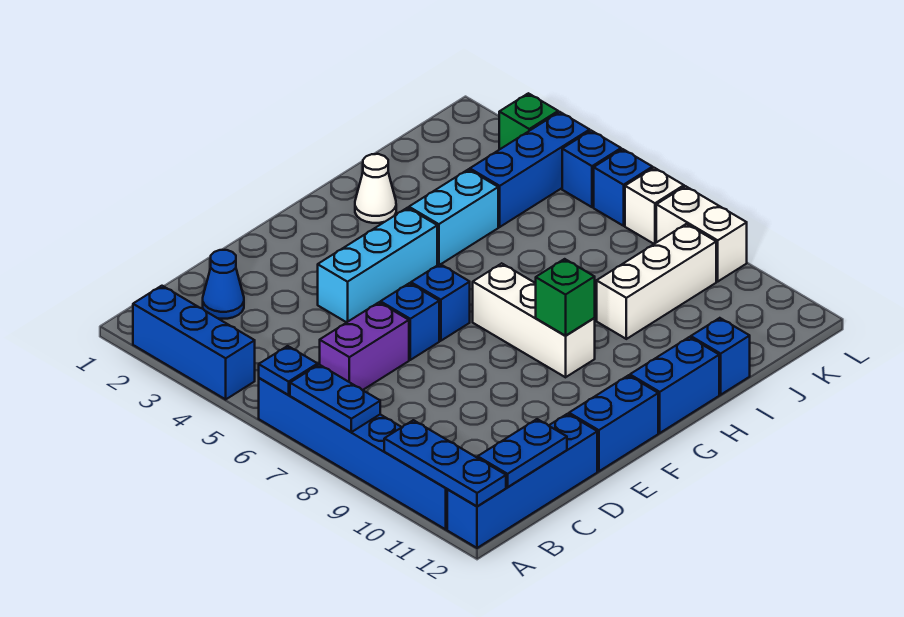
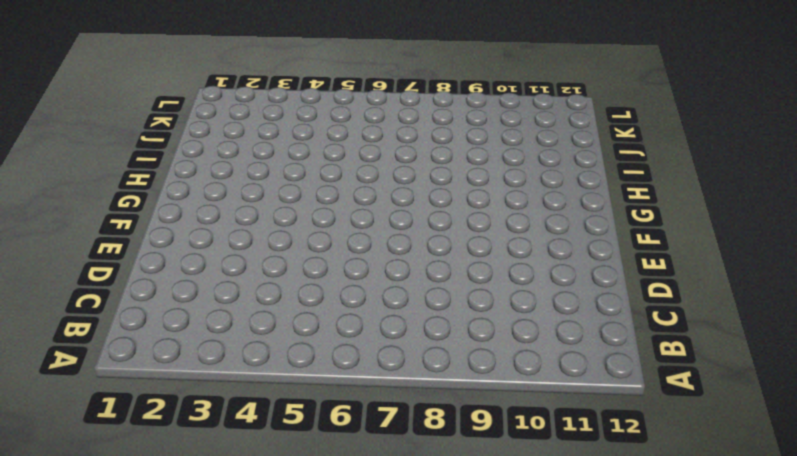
none -> blue 1x3 brick [133,286,255,399]
none -> blue 1x6 brick [259,378,447,529]
none -> blue 1x4 brick [447,414,597,548]

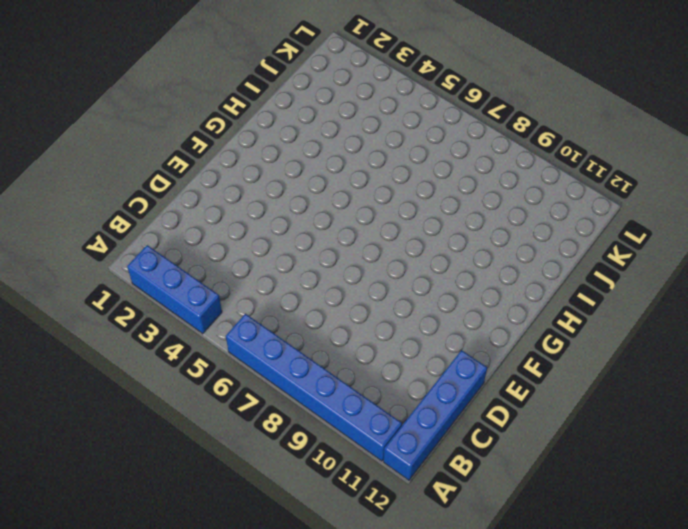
none -> blue 1x1 cone [203,250,244,319]
none -> purple 1x2 brick [320,302,409,390]
none -> cyan 1x3 brick [318,208,437,322]

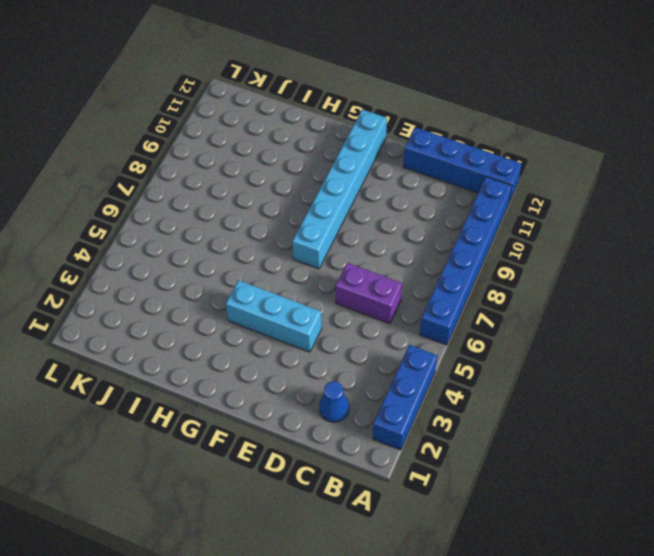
cyan 1x6 brick [292,110,387,269] -> blue 1x2 brick [569,375,658,471]
none -> blue 1x1 brick [380,283,439,360]
none -> blue 1x1 brick [411,264,470,341]
none -> white 1x3 brick [473,263,595,377]

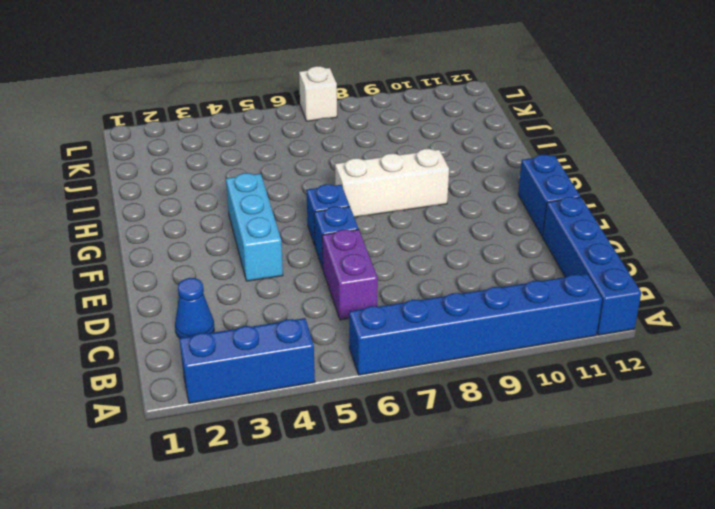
none -> blue 1x2 brick [630,337,719,433]
none -> white 1x1 cone [355,154,396,223]
none -> cyan 1x2 brick [409,169,498,265]

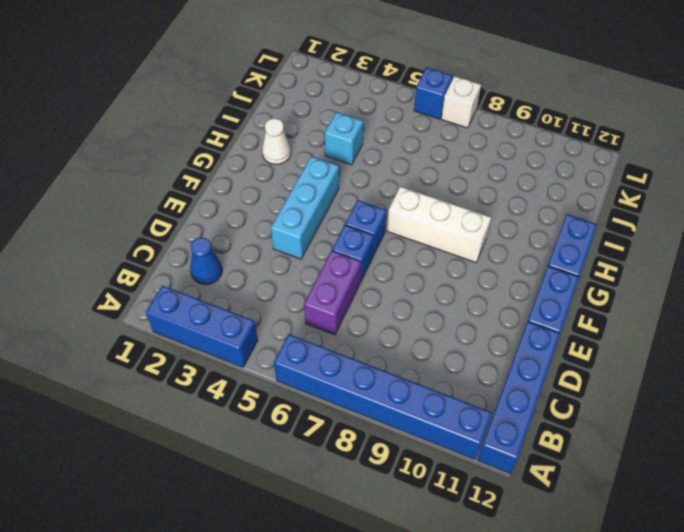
cyan 1x1 brick [325,112,363,165] -> cyan 1x2 brick [409,169,498,265]
none -> white 1x3 brick [597,224,716,339]
none -> blue 1x1 brick [691,318,750,395]
none -> blue 1x3 brick [470,112,590,227]

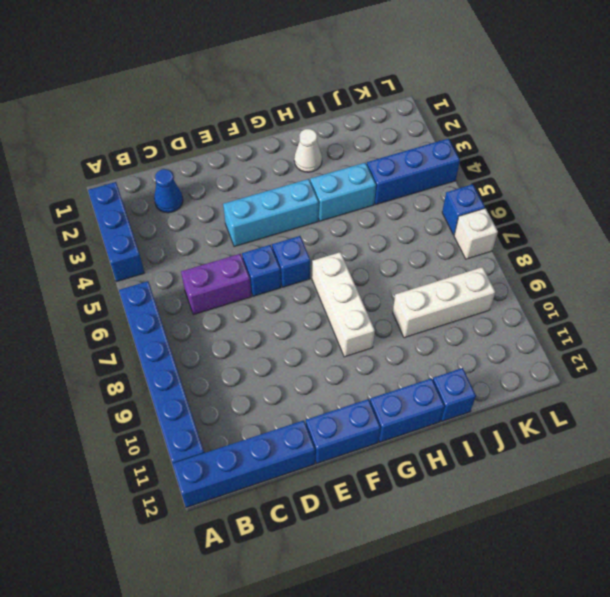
none -> green 1x1 brick [499,93,558,150]
none -> blue 1x1 brick [562,131,621,207]
none -> white 1x2 brick [656,186,747,281]

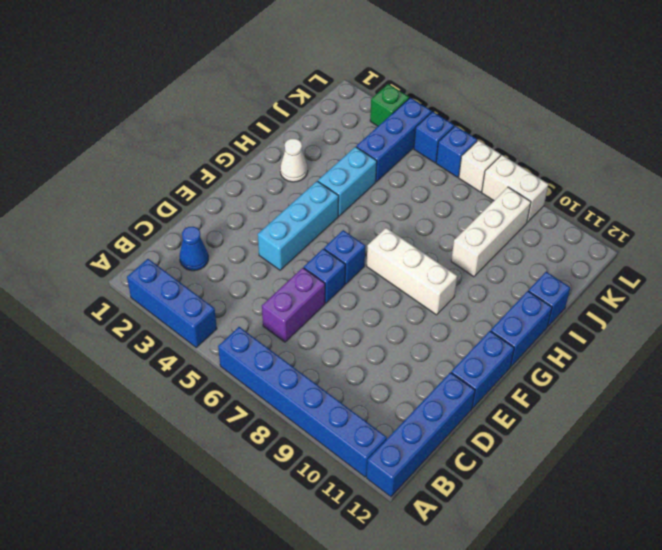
none -> blue 1x1 plate [259,346,318,395]
none -> blue 1x2 plate [290,364,380,432]
none -> blue 1x3 plate [384,420,506,506]

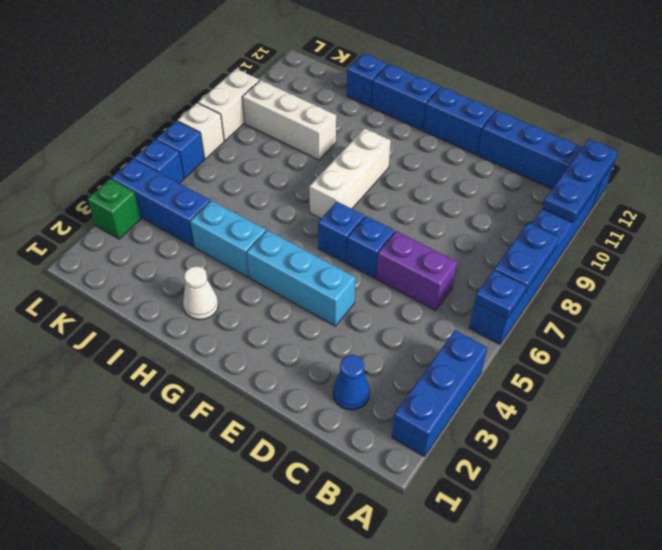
none -> blue 1x2 plate [478,419,567,487]
none -> green 1x1 brick [536,259,595,336]

